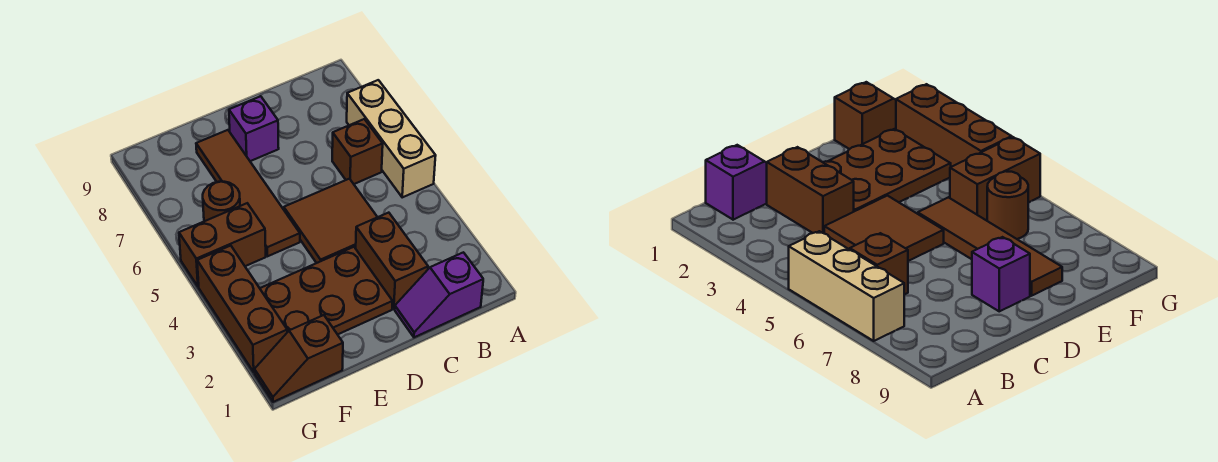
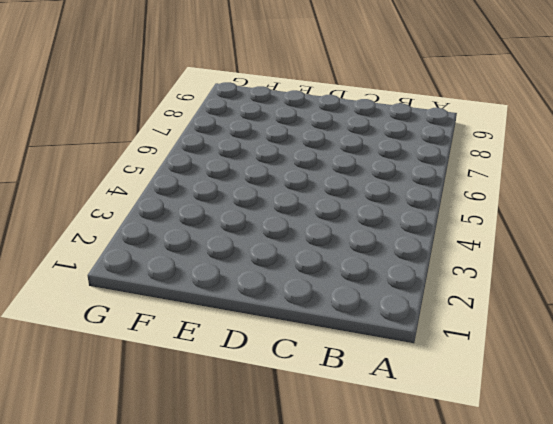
none -> tan 1x3 brick [347,80,436,197]
none -> purple 1x2 slope [395,252,483,337]
none -> brown 1x1 brick [332,119,383,184]

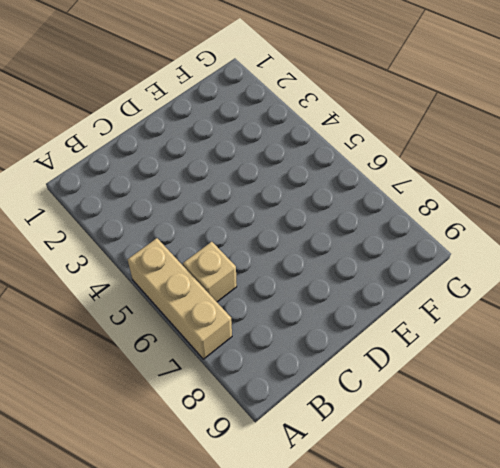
tan 1x1 brick [183,242,237,302] -> brown 1x1 brick [332,119,383,184]
none -> purple 1x2 slope [395,252,483,337]
none -> brown 1x2 brick [356,213,428,309]
none -> brown 2x2 tile [284,179,377,263]

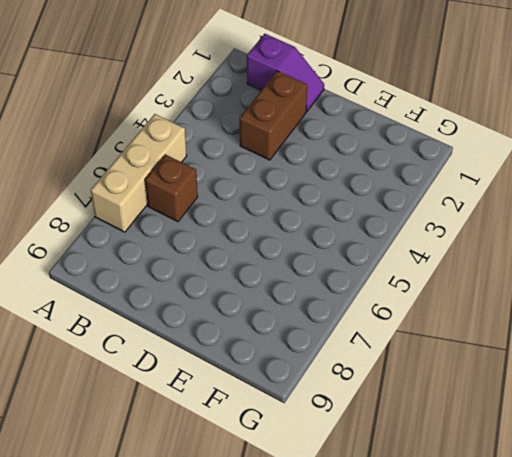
none -> brown 2x2 tile [284,179,377,263]
none -> brown 2x3 plate [260,247,393,335]
none -> purple 1x1 brick [229,96,279,161]

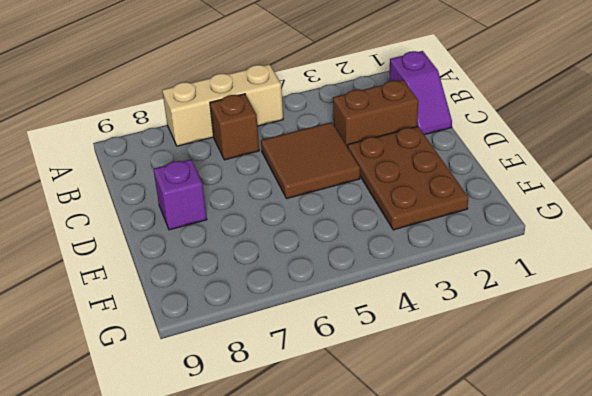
none -> brown 1x4 tile [196,130,300,256]
none -> brown 1x2 slope [254,315,343,402]
none -> brown 1x2 brick [179,203,266,287]

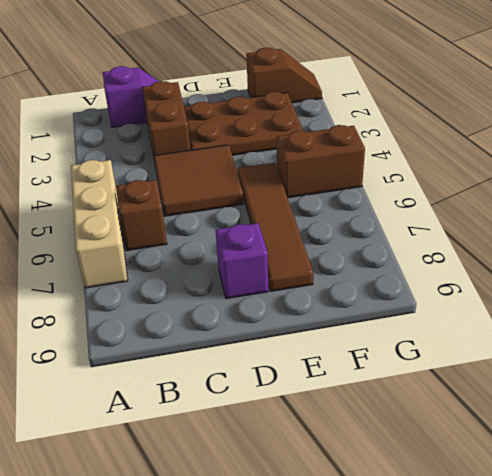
none -> brown 1x1 round brick [203,182,240,221]
none -> brown 1x3 brick [197,246,287,372]

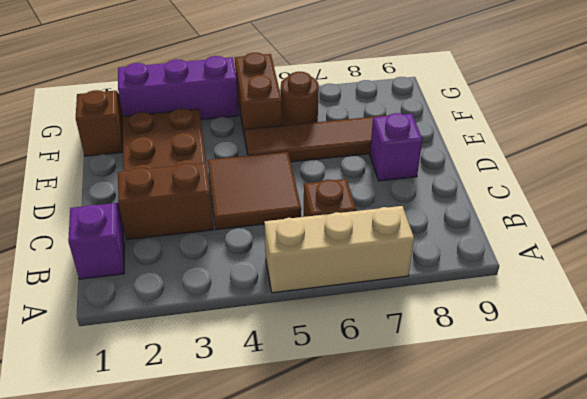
purple 1x3 brick [118,56,239,119] -> brown 1x3 brick [197,246,287,372]

